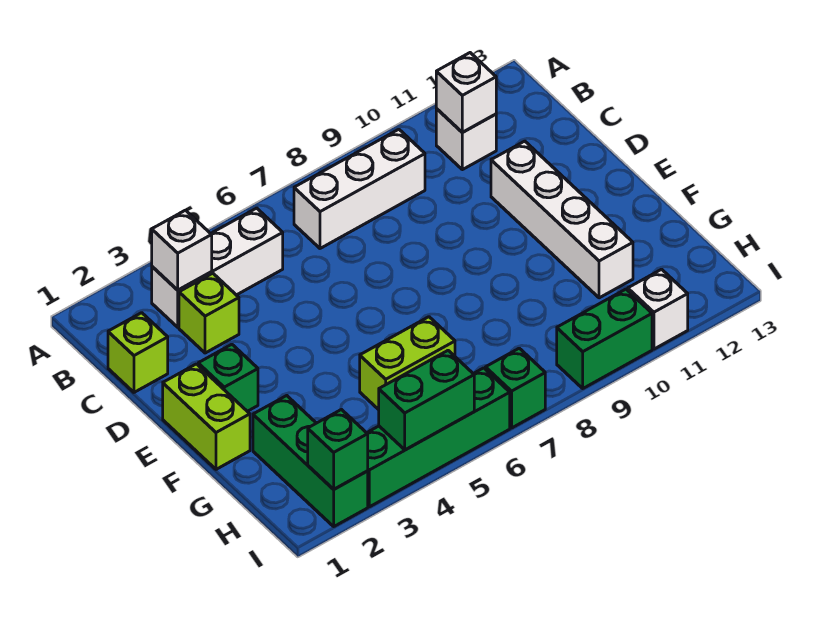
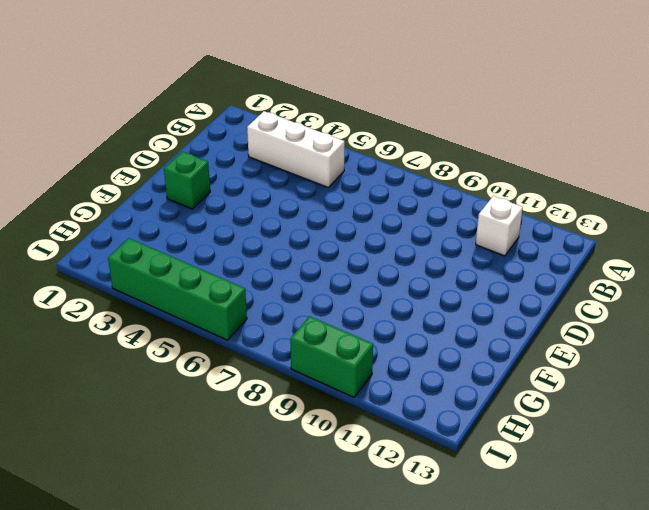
none -> white 1x3 brick [294,129,425,248]
none -> lime 1x1 brick [108,313,168,392]
none -> lime 1x1 brick [179,273,239,353]

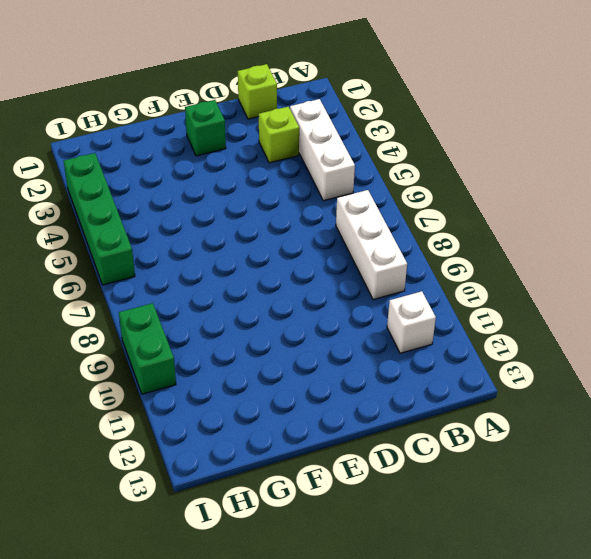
none -> white 1x4 brick [491,141,633,298]
none -> lime 1x2 brick [163,364,250,469]
none -> green 1x3 brick [253,396,368,526]

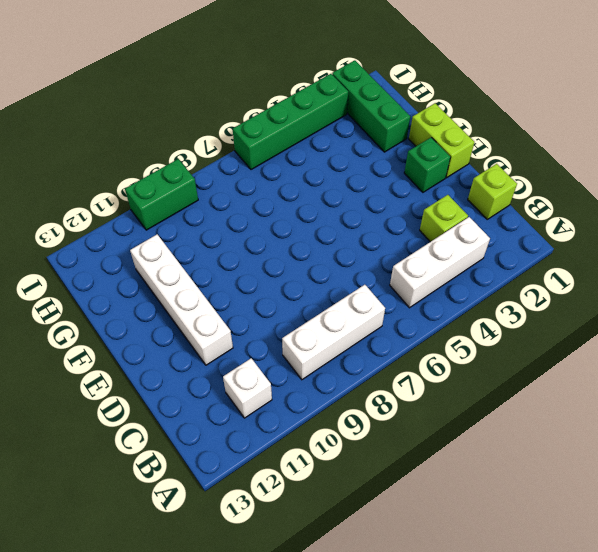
none -> lime 1x2 brick [360,317,455,410]
none -> green 1x1 brick [485,348,545,428]
none -> white 1x1 brick [628,269,688,349]

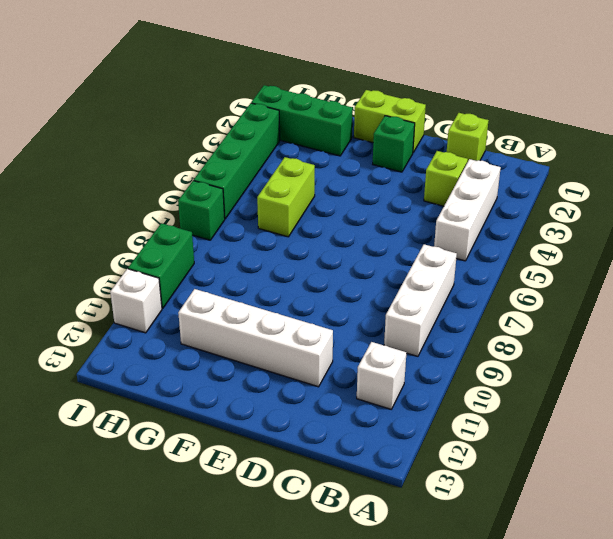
none -> white 1x1 brick [152,210,212,290]
none -> white 1x1 brick [436,53,496,132]
none -> green 1x1 brick [308,410,368,489]

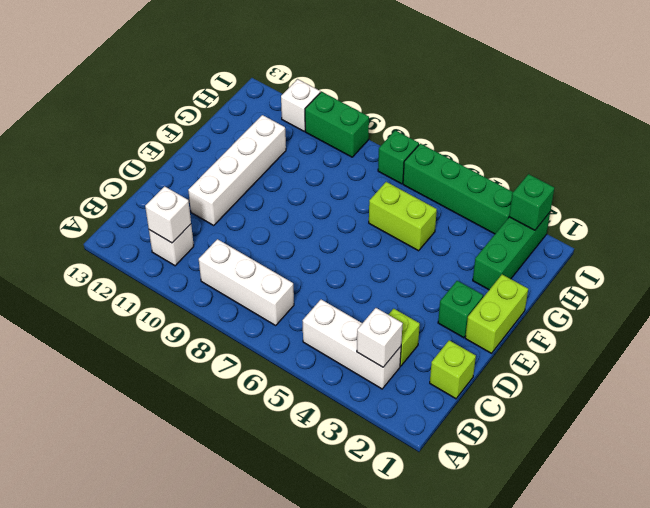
none -> green 1x2 brick [379,351,474,450]

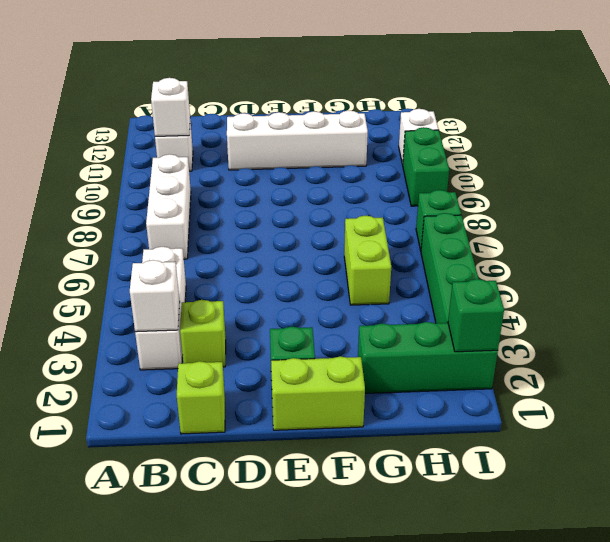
none -> green 1x2 brick [379,351,474,450]

